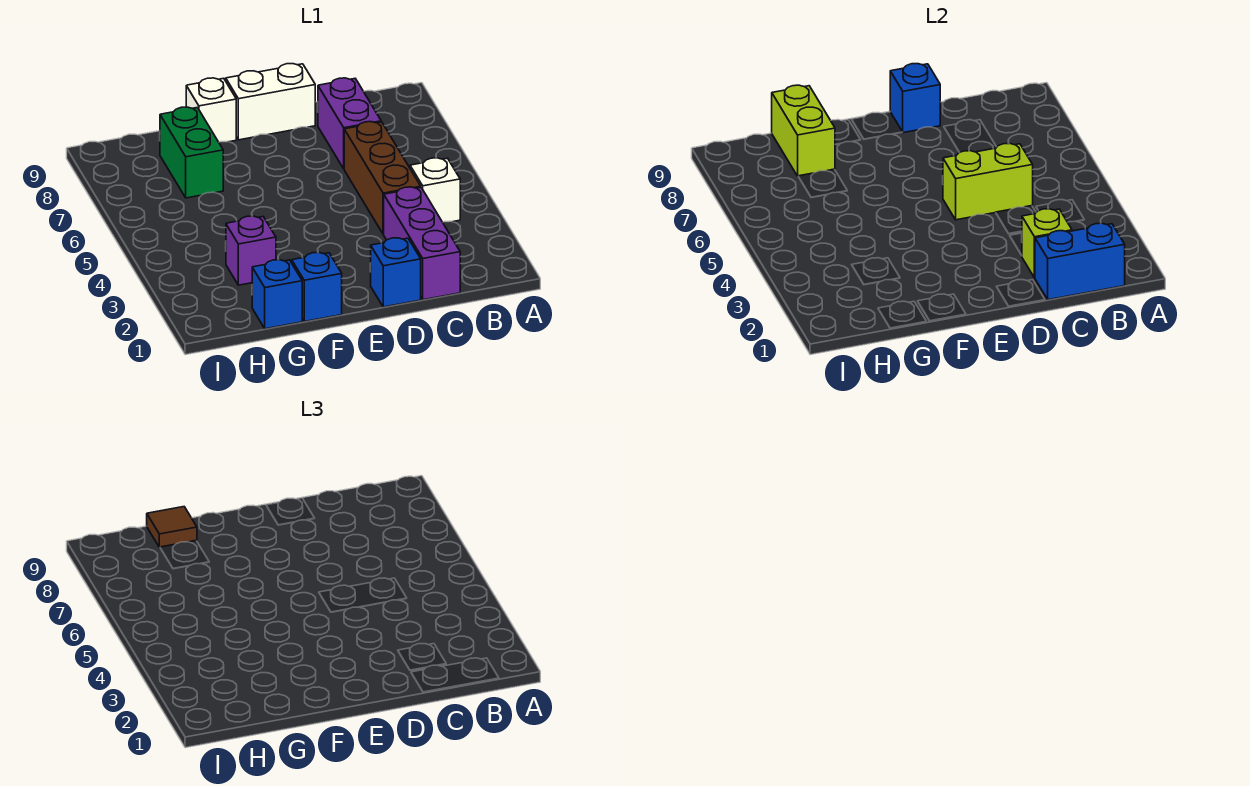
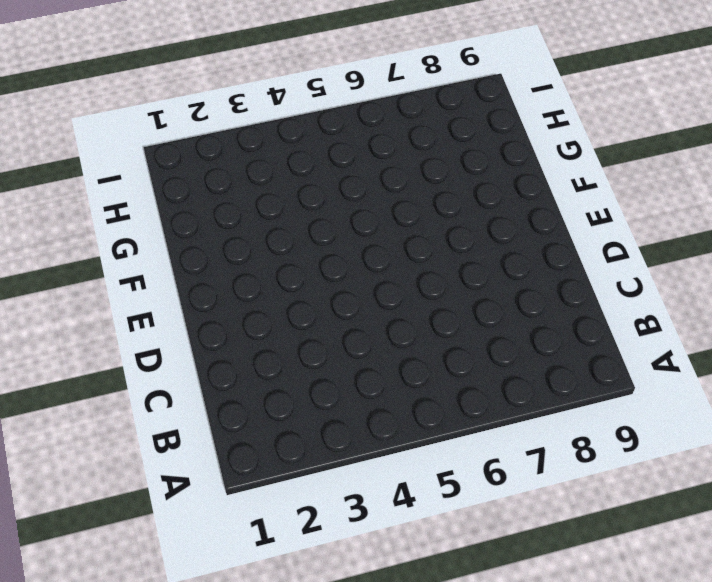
none -> white 1x1 brick [410,158,460,222]
none -> purple 1x3 brick [384,187,460,300]
none -> brown 1x3 brick [344,122,421,234]

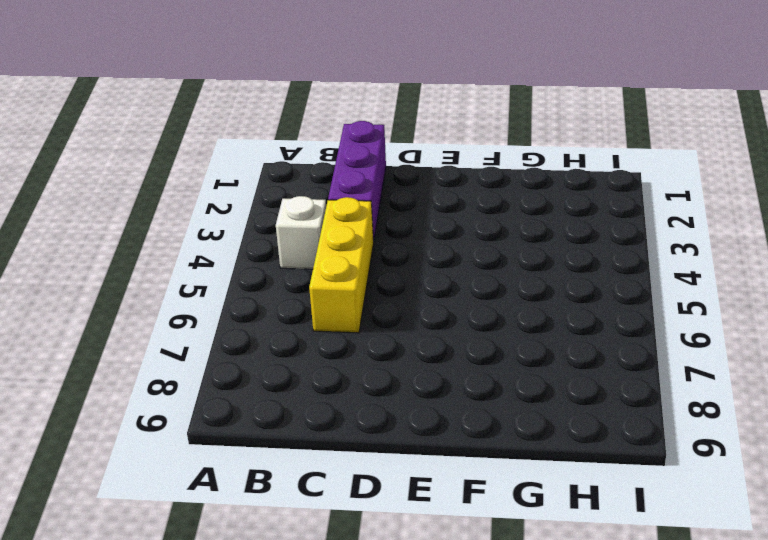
yellow 1x3 brick [309,197,373,333] -> brown 1x3 brick [344,122,421,234]
none -> purple 1x2 brick [318,78,381,169]
none -> blue 1x1 brick [371,238,421,307]
none -> white 1x2 brick [226,64,315,140]

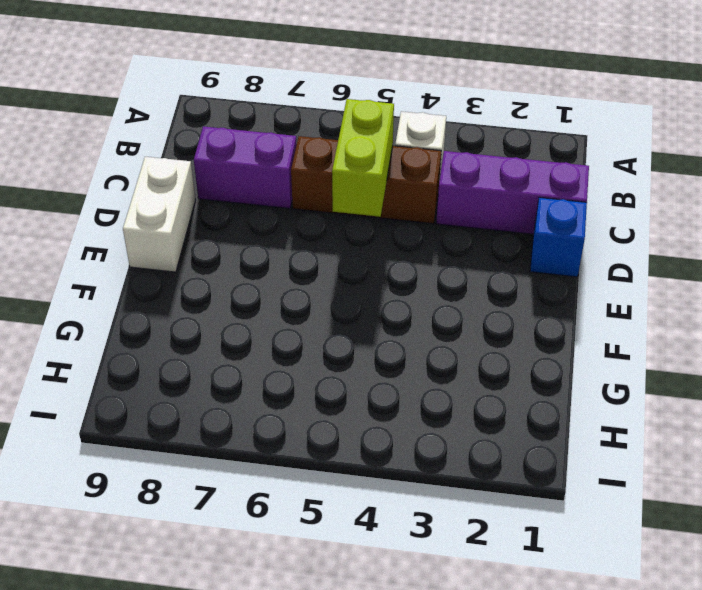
none -> blue 1x1 brick [292,253,342,322]
none -> white 1x1 brick [186,78,236,142]
none -> blue 1x1 brick [252,260,302,329]

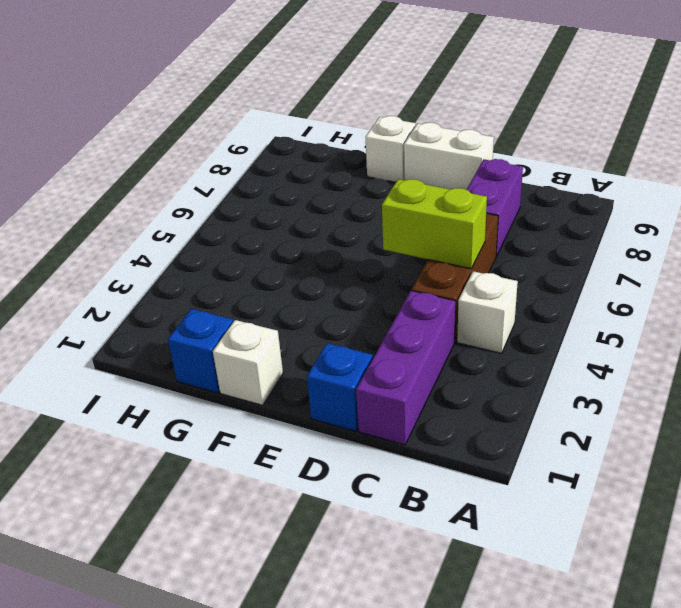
white 1x1 brick [213,320,283,405] -> blue 1x1 brick [292,253,342,322]
none -> purple 1x1 brick [226,216,276,285]
none -> green 1x2 brick [160,107,223,198]
none -> blue 1x2 brick [1035,223,1125,300]

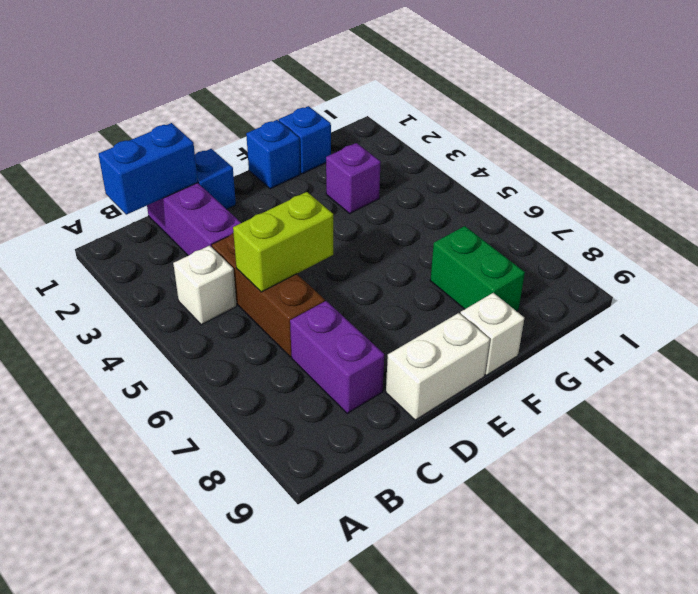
none -> lime 1x1 brick [1022,209,1072,278]
none -> blue 1x1 brick [890,64,940,133]
none -> lime 1x2 brick [772,85,835,176]

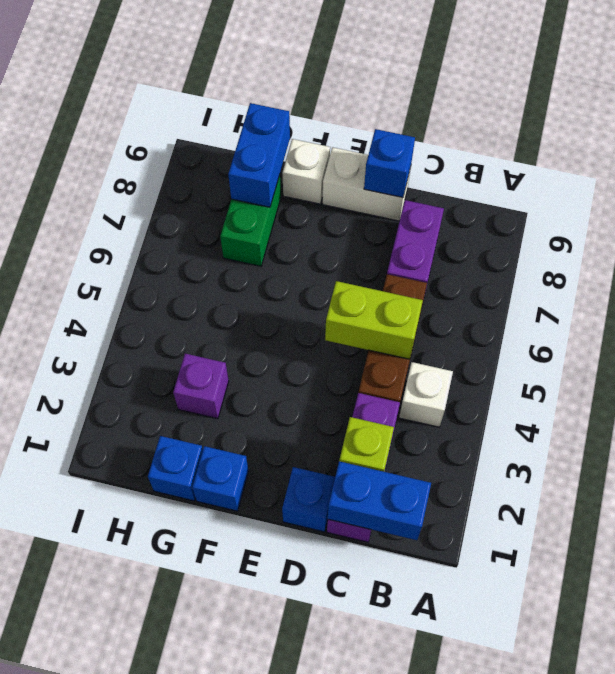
blue 1x2 brick [228,103,290,207] -> lime 1x2 brick [772,85,835,176]
none -> brown 1x1 tile [147,507,197,547]

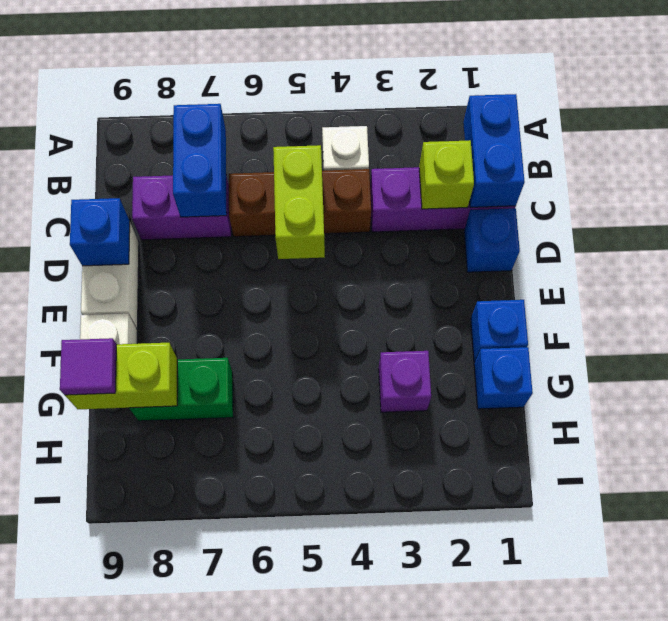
blue 1x2 brick [173,104,227,217] -> none
purple 1x1 tile [60,338,117,395] -> brown 1x1 tile [147,507,197,547]

